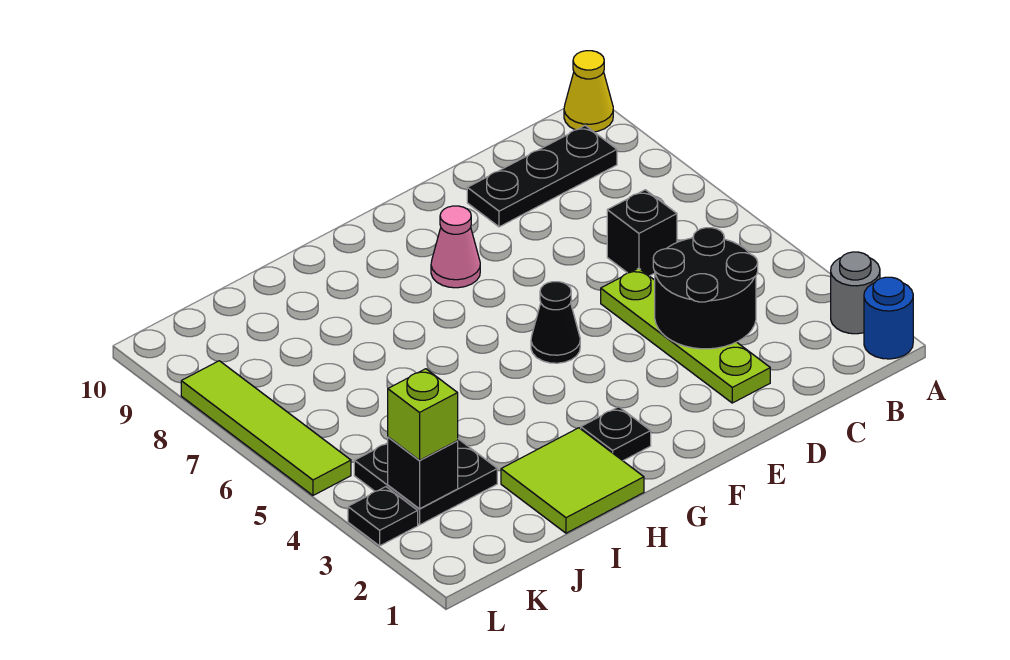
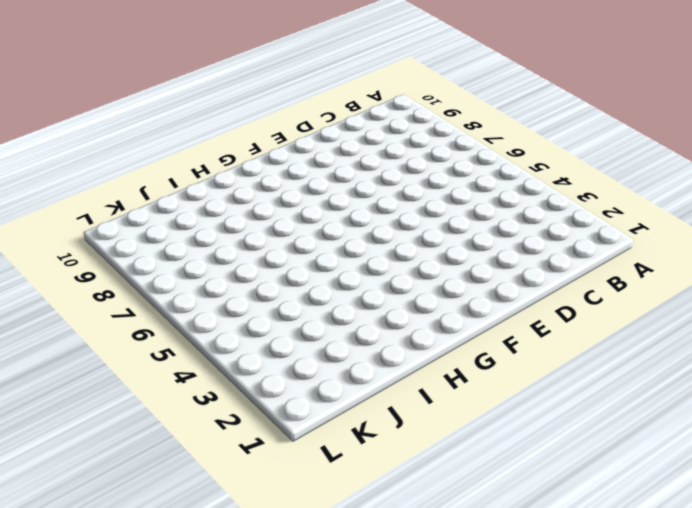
none -> blue 1x1 round brick [864,277,913,359]
none -> grey 1x1 round brick [831,252,880,334]
none -> yellow 1x1 cone [564,51,613,132]

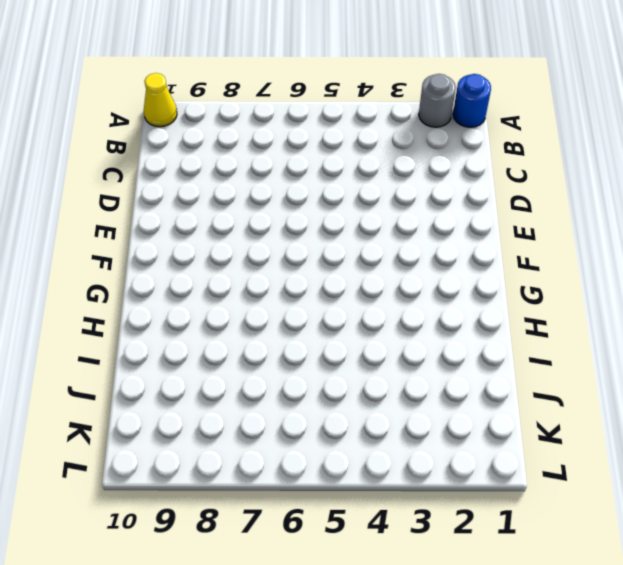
none -> black 1x3 plate [467,126,617,227]
none -> black 1x1 brick [607,190,677,276]
none -> lime 1x4 plate [601,268,770,403]

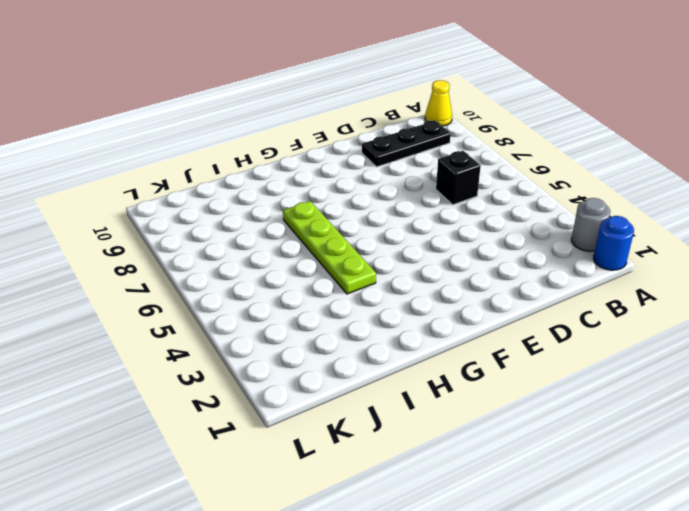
lime 1x4 plate [283,201,376,294] -> lime 1x4 plate moved to [601,268,770,403]
none -> black 1x1 cone [531,282,580,363]
none -> pink 1x1 cone [431,206,480,288]
none -> black 1x1 plate [581,407,651,461]

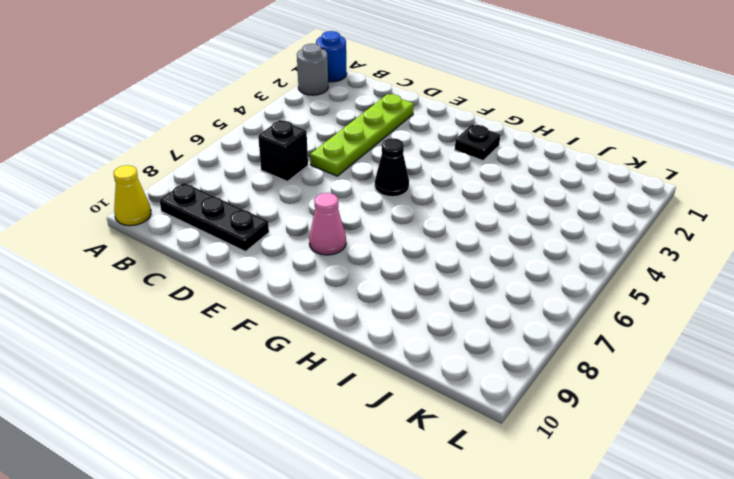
none -> lime 2x2 tile [501,428,644,533]
none -> black 2x2 plate [354,439,497,525]
none -> black 1x1 plate [348,487,418,546]

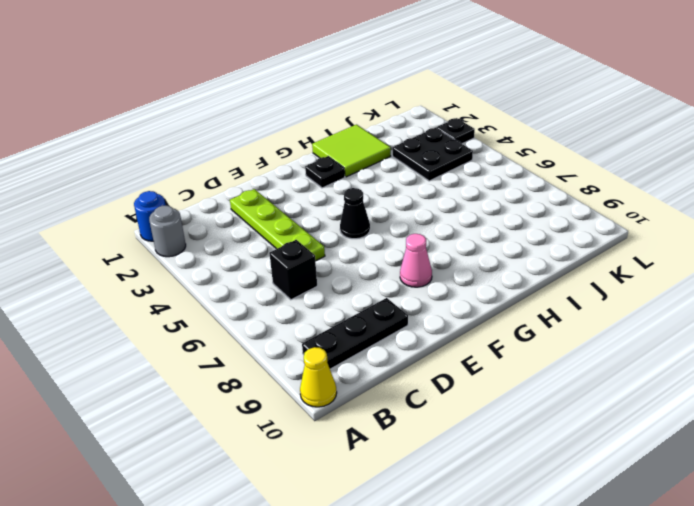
none -> lime 1x4 tile [181,361,351,495]
none -> black 2x2 round brick [653,228,758,349]
none -> black 1x1 brick [388,437,458,509]

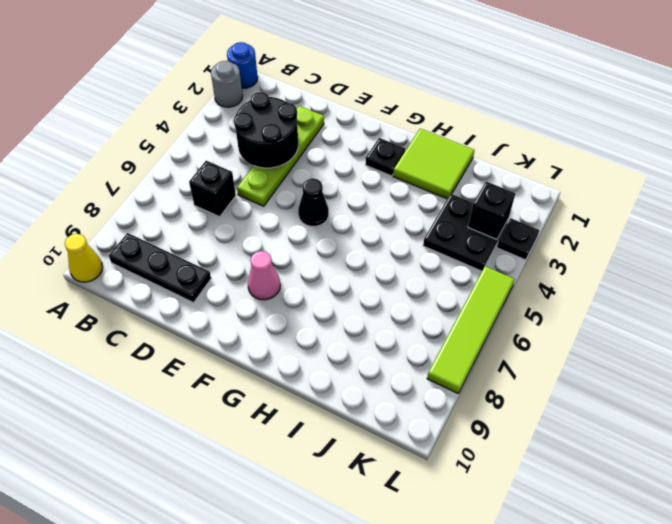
none -> lime 1x1 brick [388,369,458,460]

